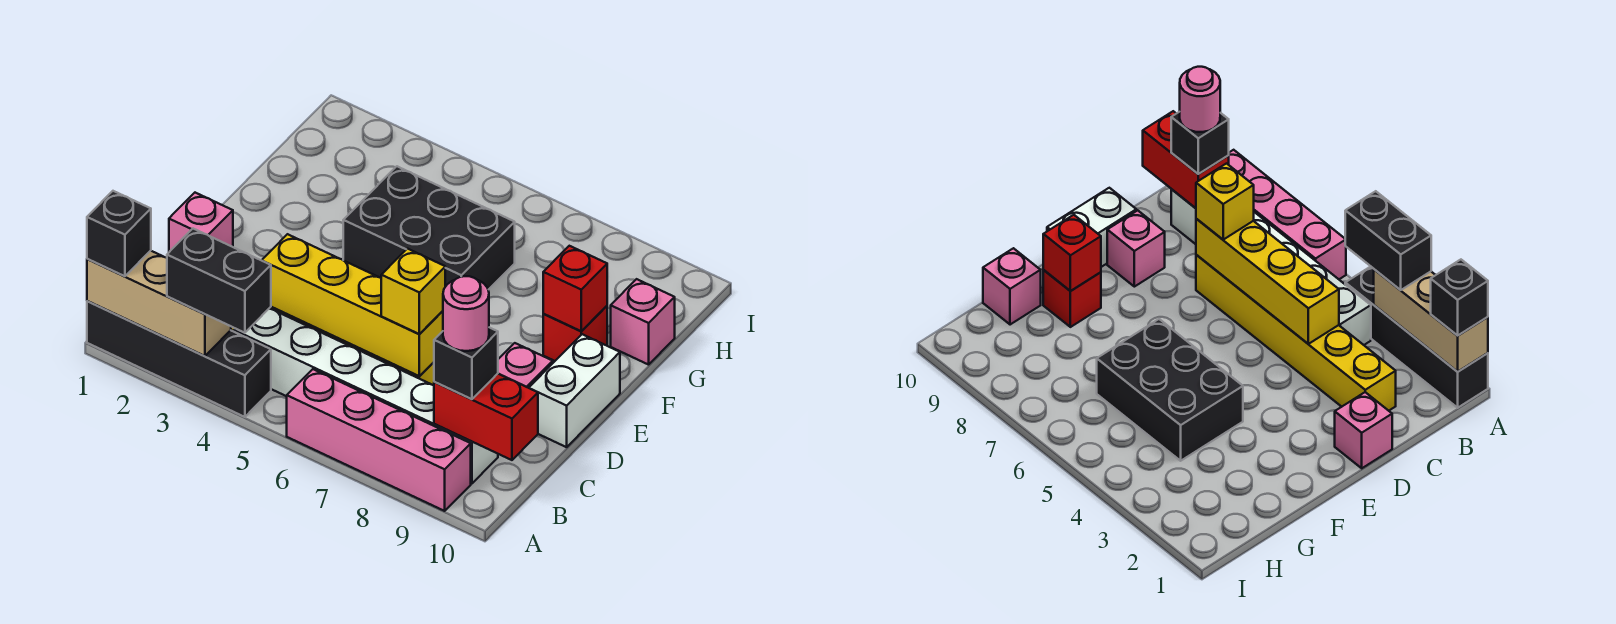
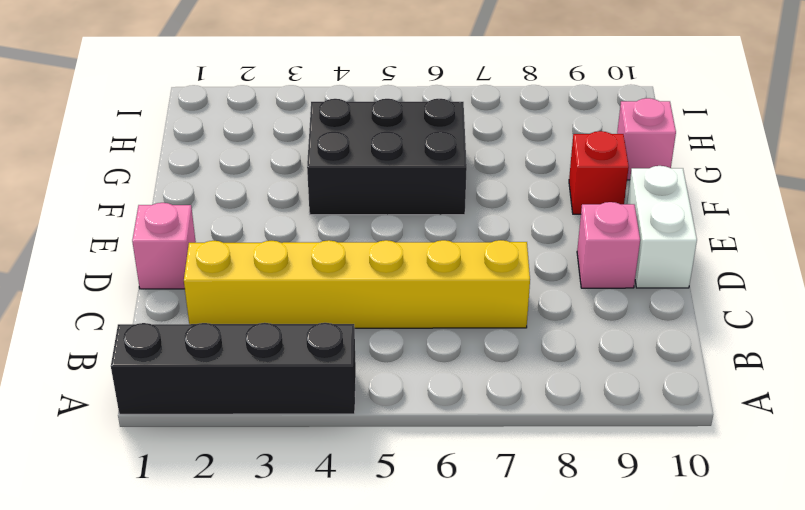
none -> pink 1x4 brick [287,369,471,511]
none -> white 1x6 brick [234,308,498,483]
none -> tan 1x3 brick [87,251,231,356]

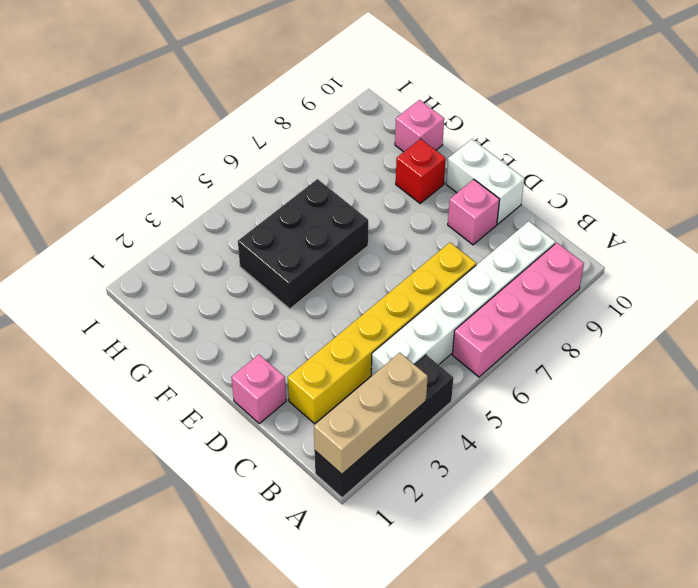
none -> red 1x2 brick [434,374,538,460]
none -> yellow 1x4 brick [262,234,443,376]
none -> red 1x1 brick [543,246,607,331]

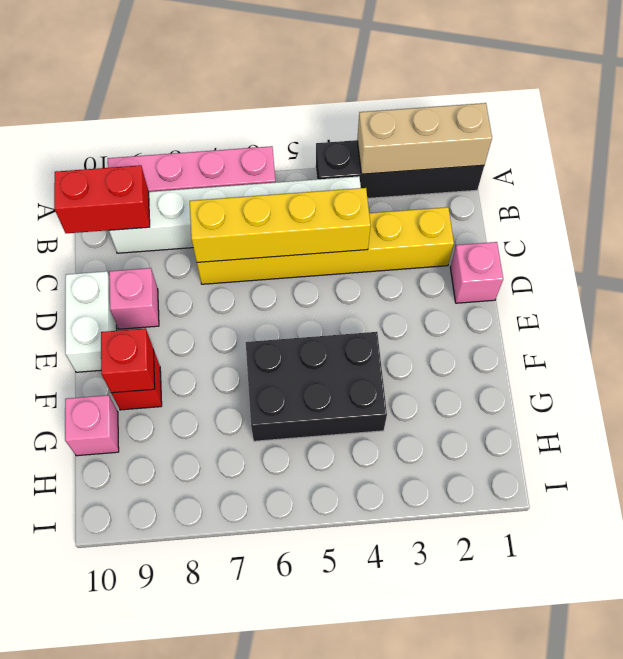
none -> black 1x1 brick [87,191,151,276]
none -> black 1x2 brick [167,229,271,333]
none -> black 1x1 brick [434,327,498,399]

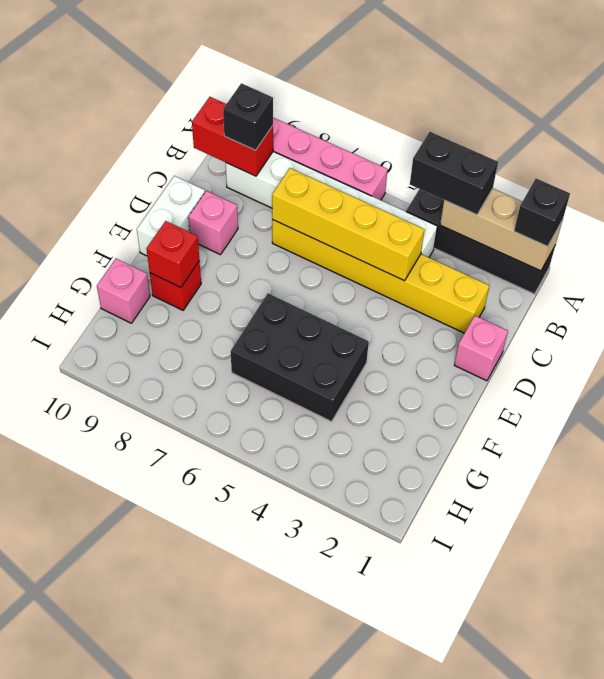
none -> yellow 1x1 brick [381,249,445,334]
none -> pink 1x1 round brick [443,276,489,351]

